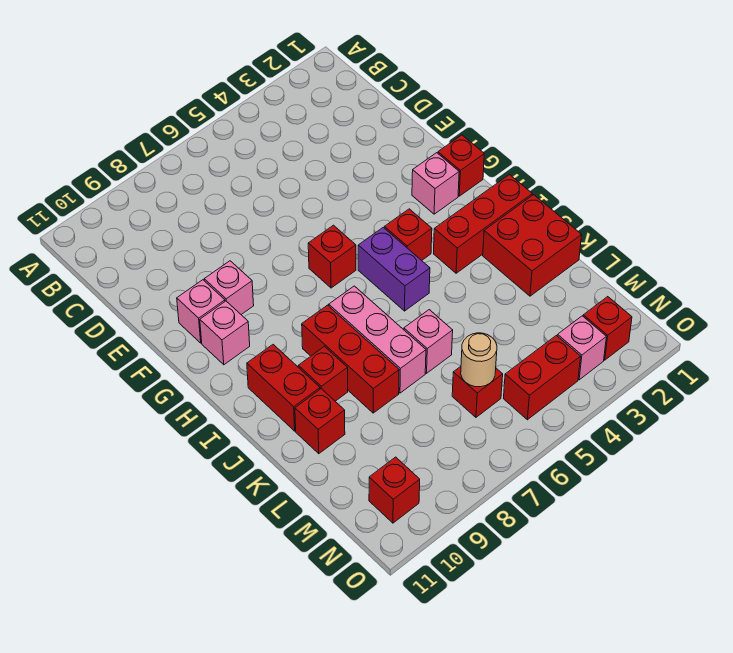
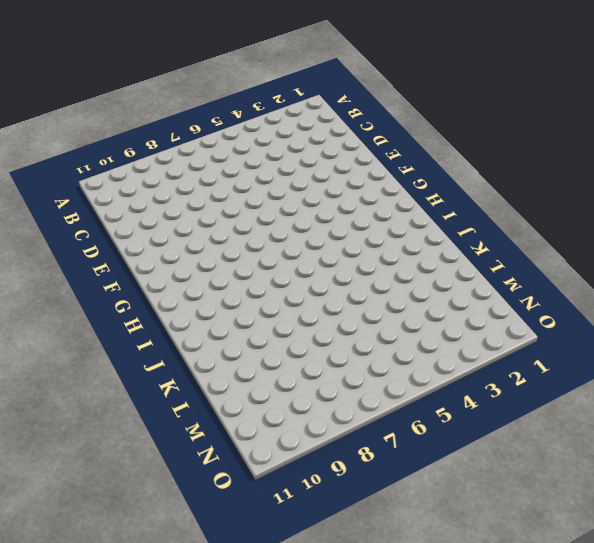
none -> pink 1x1 brick [204,261,254,315]
none -> pink 1x1 brick [177,280,225,343]
none -> red 1x1 brick [438,135,484,196]

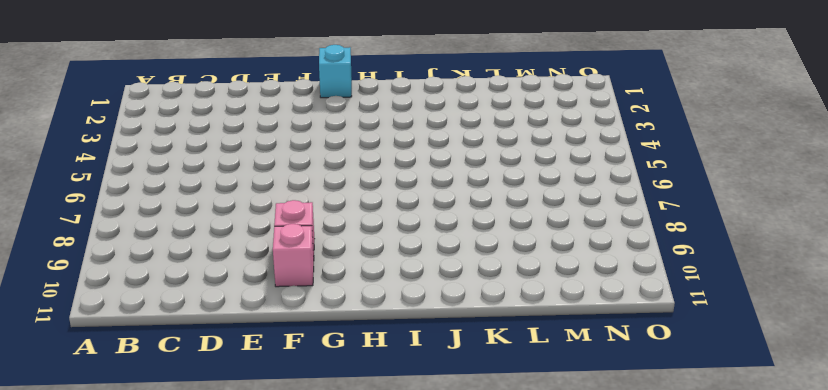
cyan 1x1 brick [319,45,352,98] -> red 1x1 brick [438,135,484,196]
none -> pink 1x1 brick [412,153,459,214]
none -> red 1x1 brick [308,225,356,288]
none -> pink 1x1 brick [200,301,250,365]

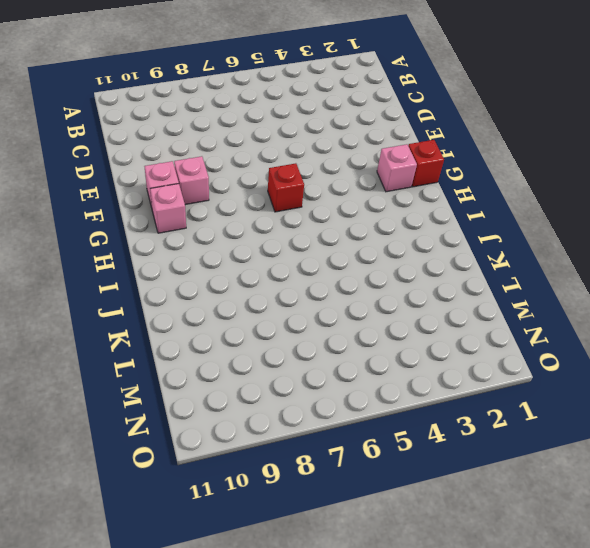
none -> red 1x1 brick [385,209,432,260]
none -> purple 1x2 brick [358,227,430,311]
none -> red 1x3 brick [434,175,532,273]

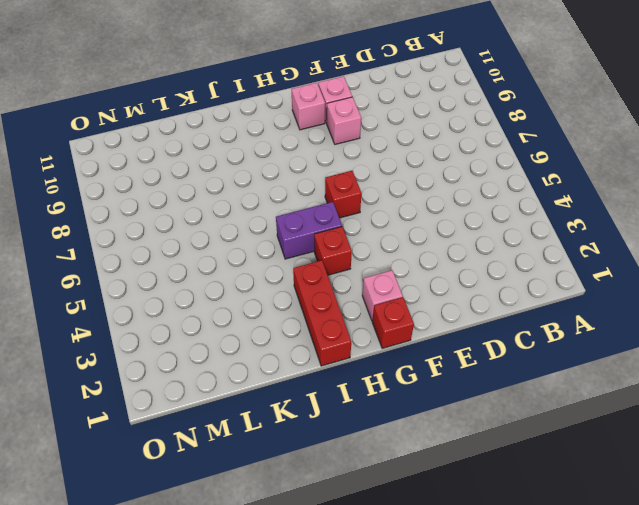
none -> pink 1x3 brick [329,286,426,393]
none -> red 1x3 brick [302,305,399,413]
none -> red 1x2 brick [247,345,320,431]

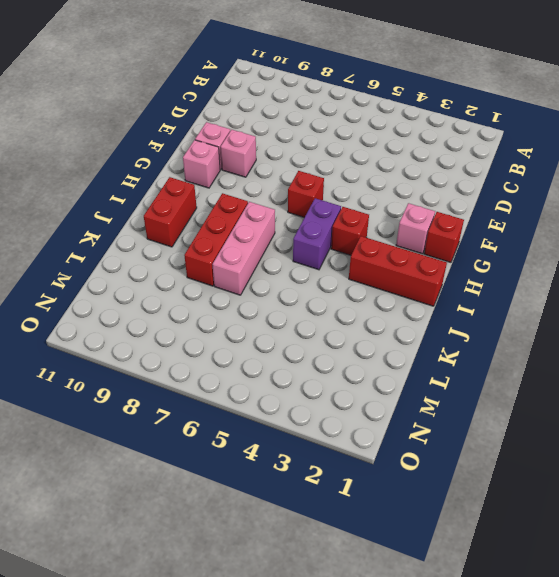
none -> red 2x2 brick [483,195,582,296]
none -> red 1x1 brick [298,347,348,401]
none -> pink 1x1 brick [404,310,453,373]

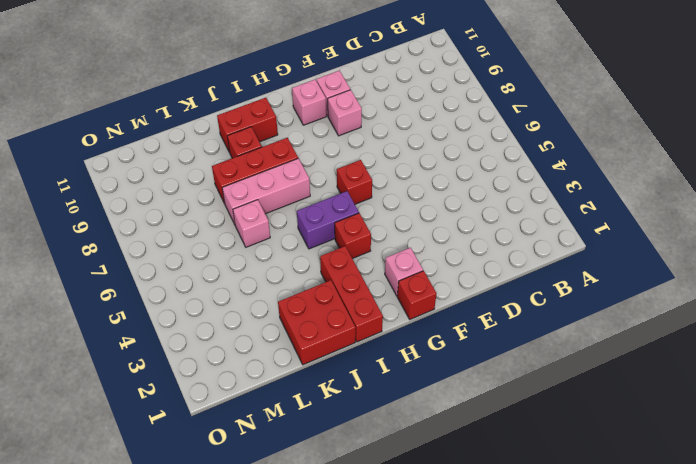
none -> red 1x1 brick [295,389,345,454]
none -> red 1x1 brick [452,366,503,417]
none -> red 1x1 brick [583,297,632,360]

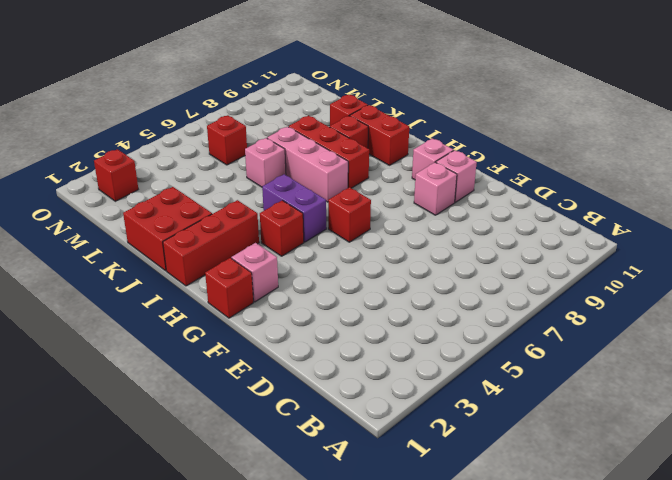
none -> pink 1x1 brick [558,316,606,380]
none -> red 1x2 brick [504,335,581,420]
none -> red 1x1 brick [369,457,420,523]

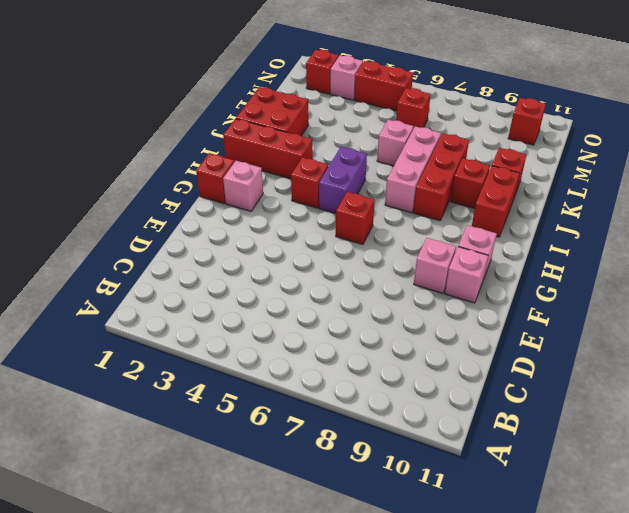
none -> tan 1x1 round brick [461,333,497,387]

